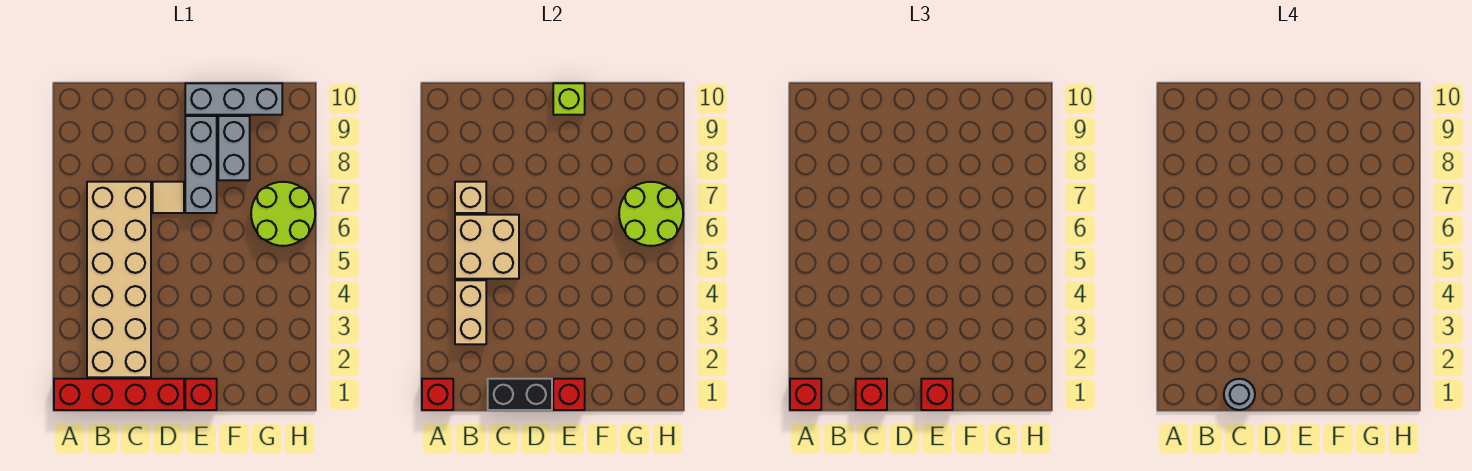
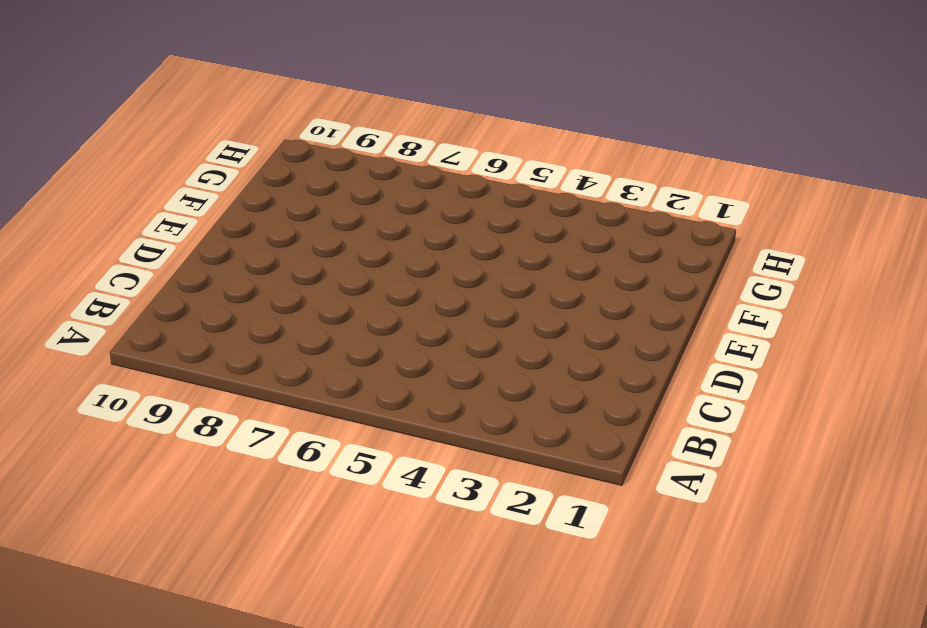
none -> red 1x4 brick [54,379,184,410]
none -> tan 2x6 brick [87,182,151,377]
none -> tan 1x1 tile [153,182,184,213]

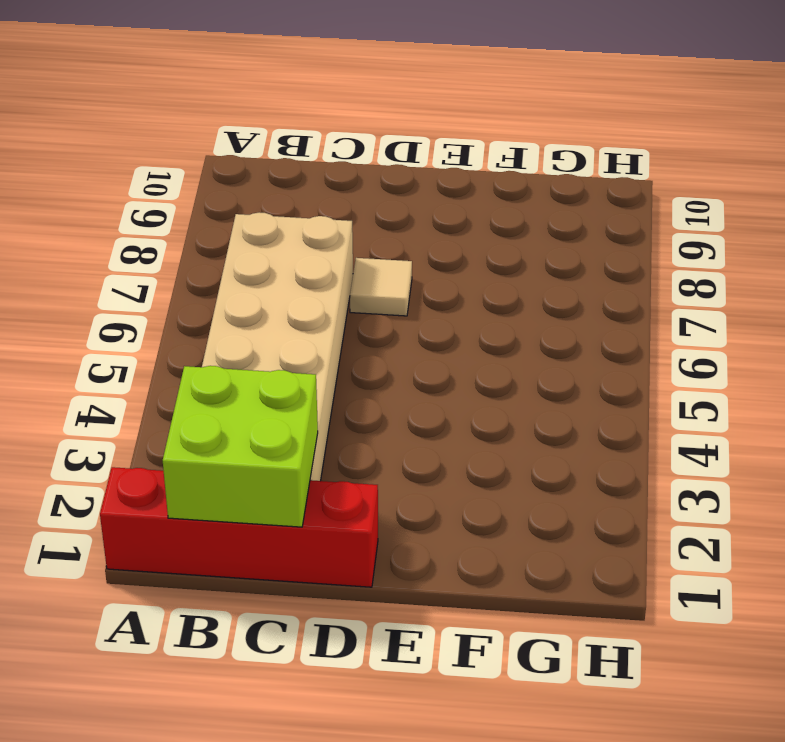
lime 2x2 brick [163,366,318,527] -> black 1x2 brick [488,379,552,410]
none -> red 1x1 brick [185,379,217,410]
none -> grey 1x3 brick [185,116,217,213]
none -> grey 1x3 brick [185,83,282,115]

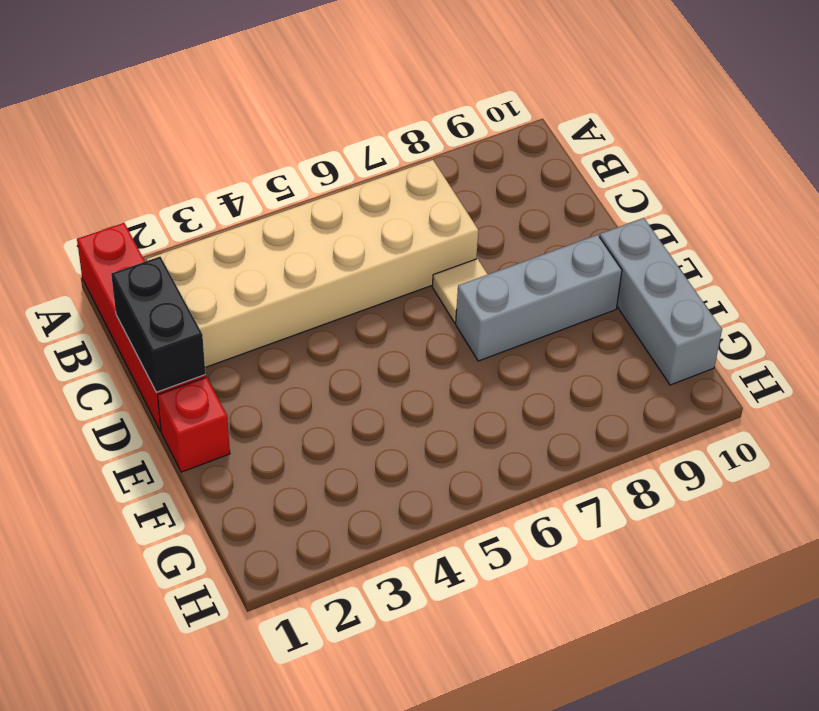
none -> grey 1x2 brick [218,116,250,180]
none -> lime 2x2 round brick [251,182,315,246]
none -> red 1x1 brick [422,379,453,410]

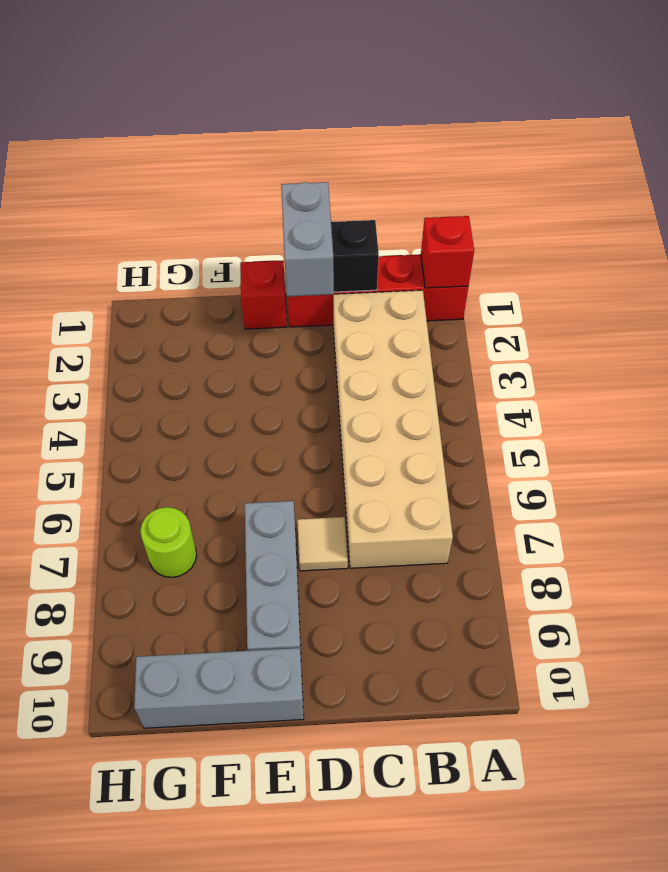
grey 1x2 brick [281,182,334,297] -> grey 1x2 brick moved to [218,116,250,180]
lime 1x1 round brick [140,507,197,577] -> lime 2x2 round brick [251,182,315,246]
none -> tan 1x2 brick [455,280,486,344]
none -> tan 2x2 brick [455,215,519,279]
none -> tan 1x1 brick [455,182,486,213]

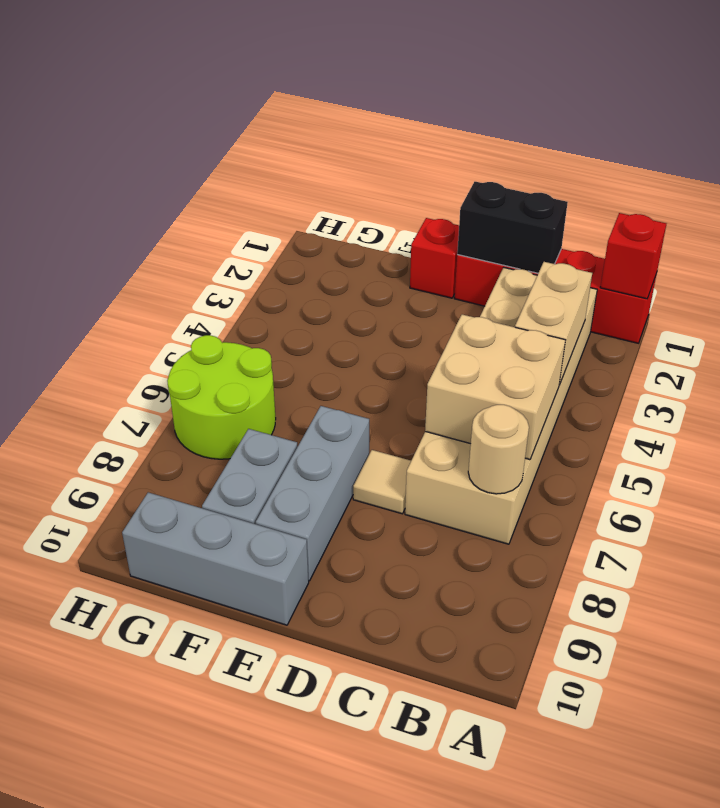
tan 1x1 round brick [468,405,529,494] -> tan 1x1 brick [455,182,486,213]
none -> red 1x1 brick [553,379,585,410]
none -> lime 1x1 brick [553,83,585,115]
none -> lime 2x2 round brick [619,182,683,246]

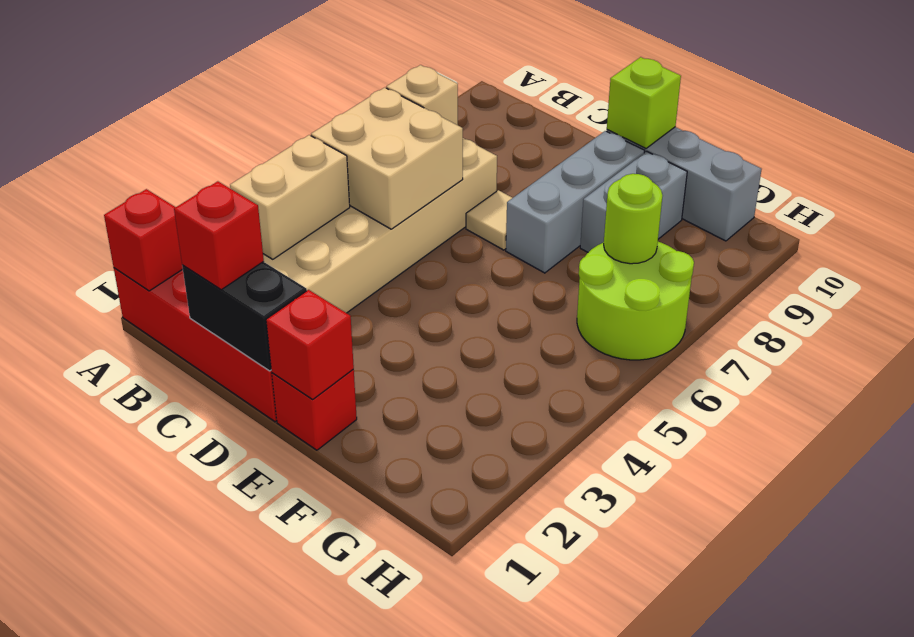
lime 1x1 round brick [604,174,663,264] -> lime 2x2 round brick [619,182,683,246]
none -> red 1x1 brick [790,379,821,410]
none -> red 1x1 brick [921,379,953,410]
none -> grey 1x1 round brick [1224,379,1255,410]

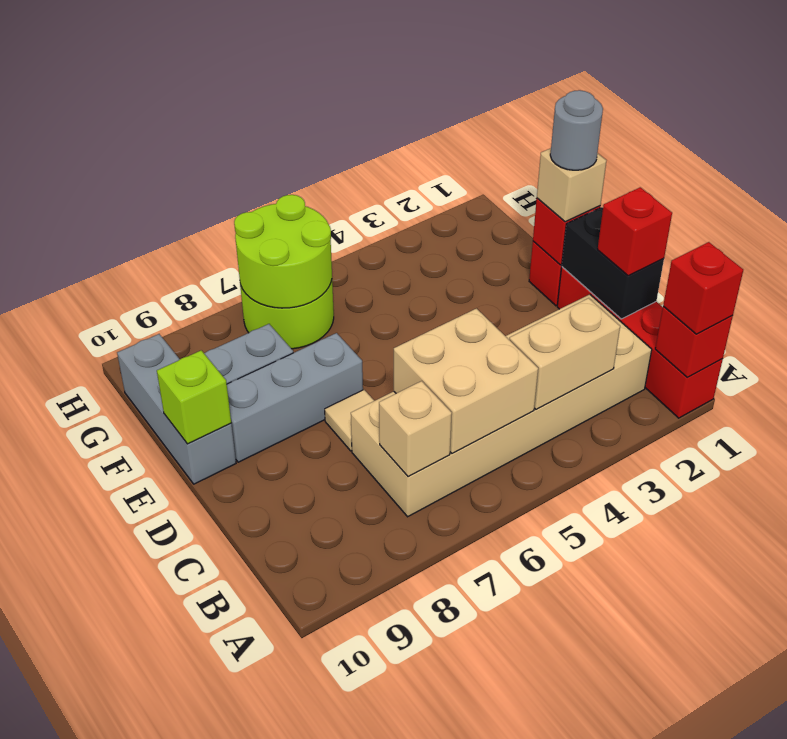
tan 1x1 brick [537,148,606,222] -> red 1x1 brick [921,379,953,410]
grey 1x1 round brick [550,90,603,170] -> grey 1x1 round brick moved to [1224,379,1255,410]

